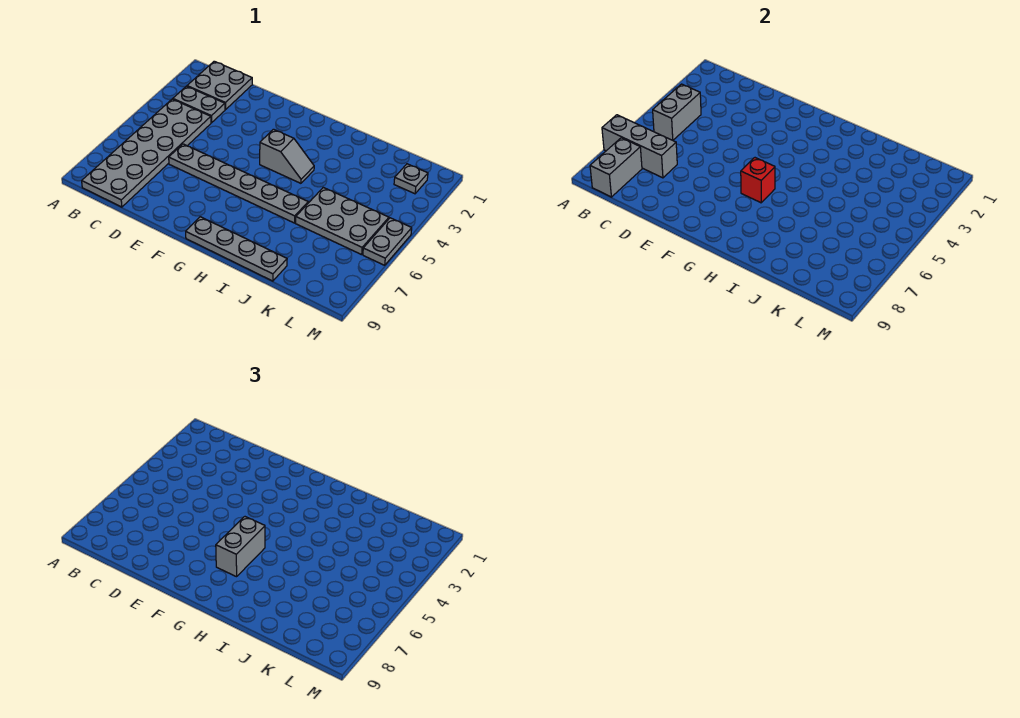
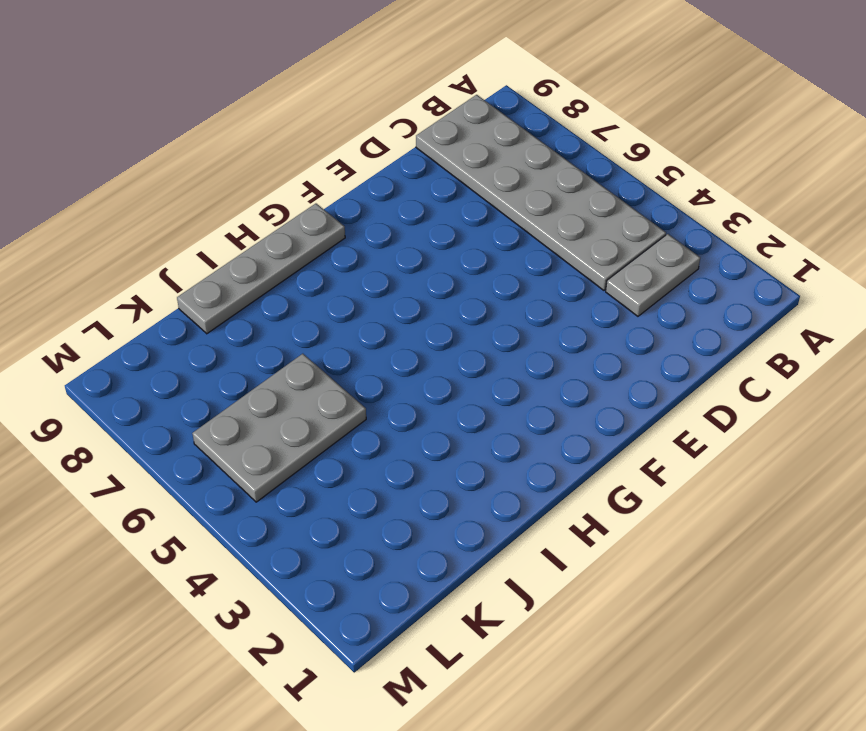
none -> grey 2x2 plate [187,61,252,110]
none -> grey 1x6 plate [169,144,308,223]
none -> grey 1x2 slope [260,129,314,183]

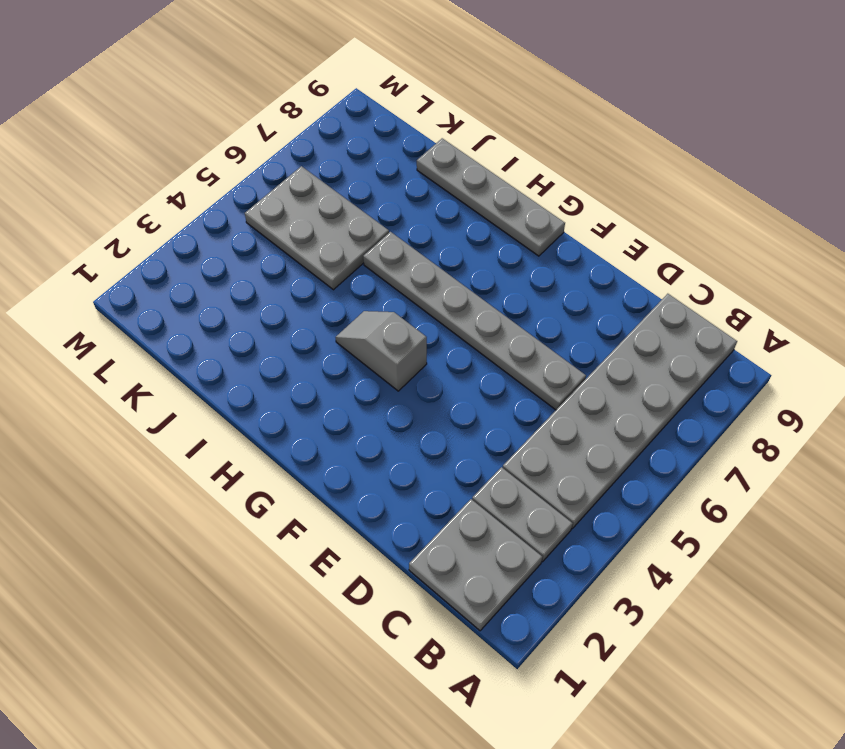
none -> grey 1x1 plate [394,164,428,194]
none -> grey 1x2 plate [363,218,412,265]
none -> grey 1x3 brick [602,115,677,178]

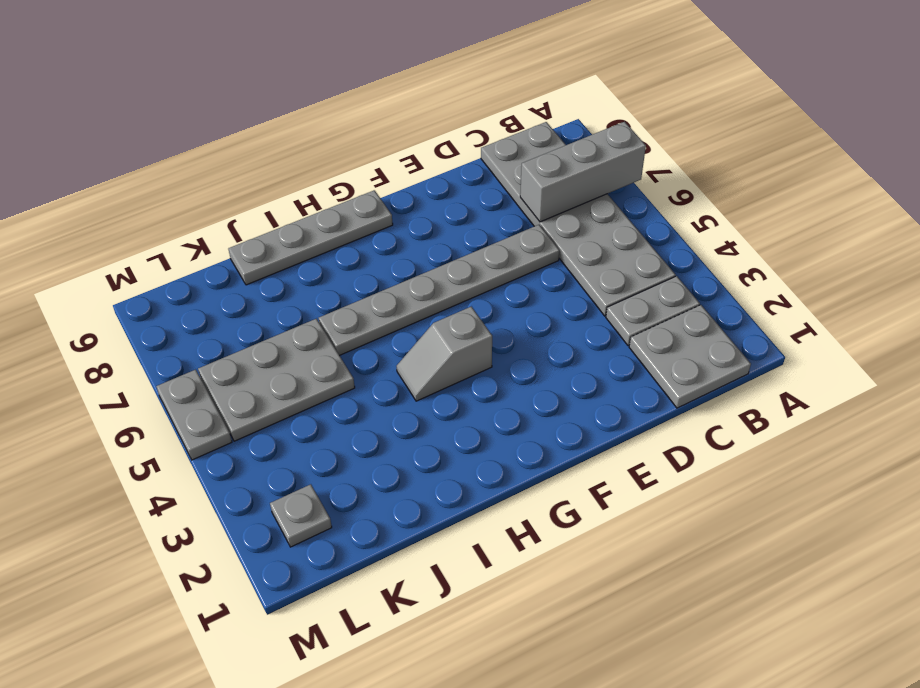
none -> grey 1x2 brick [653,84,701,140]
none -> grey 1x2 brick [590,138,642,197]
none -> red 1x1 brick [741,158,775,203]

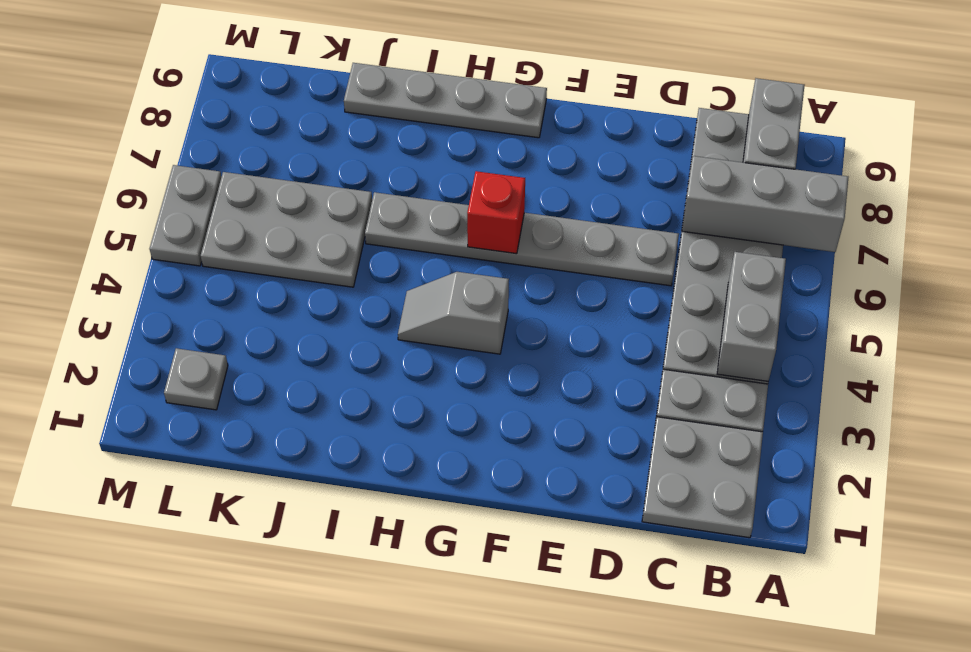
none -> grey 1x2 brick [216,517,265,577]

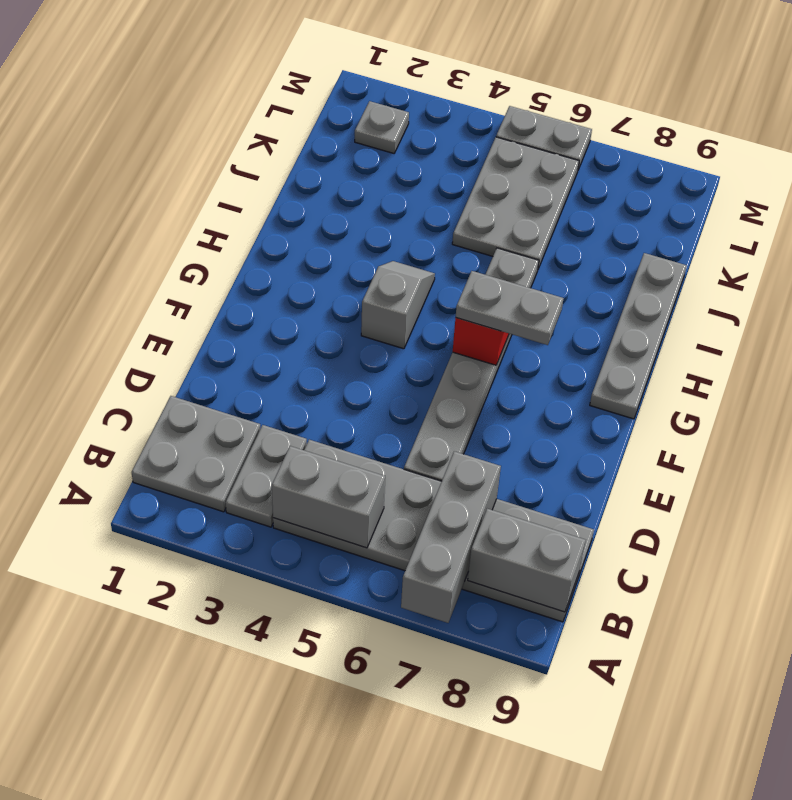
grey 1x2 plate [456,271,564,345] -> grey 1x2 brick [216,517,265,577]

